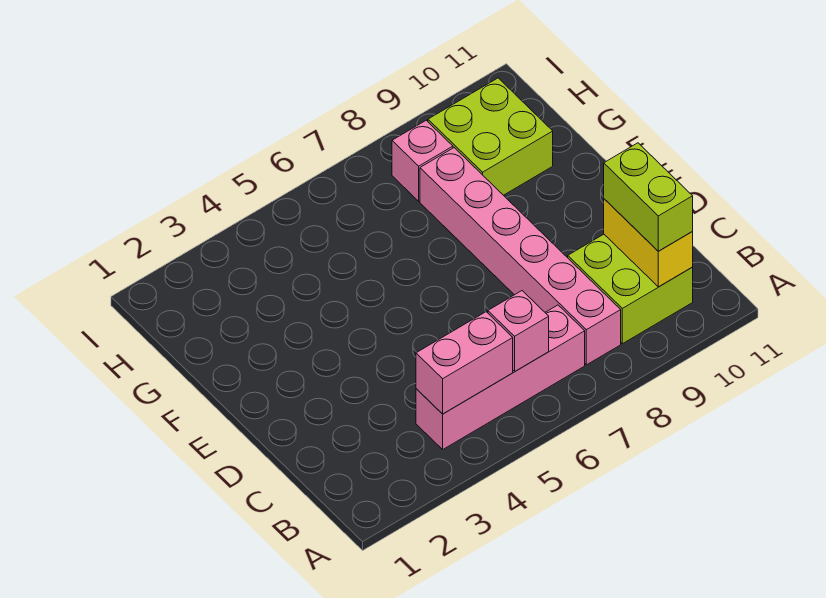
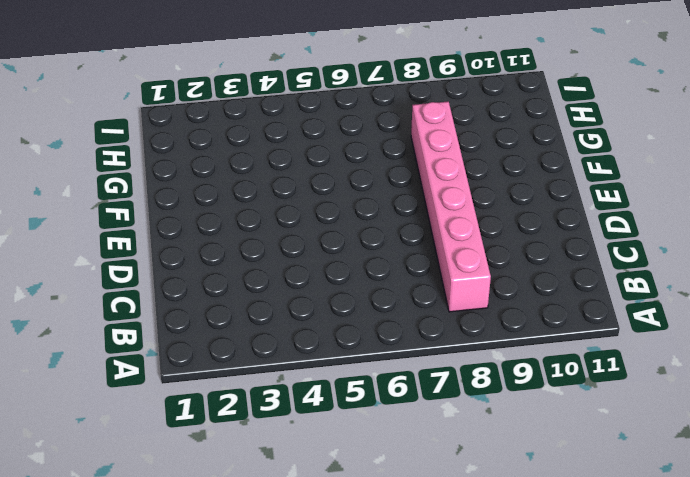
none -> pink 1x4 brick [416,305,585,449]
none -> lime 2x2 brick [568,234,693,344]

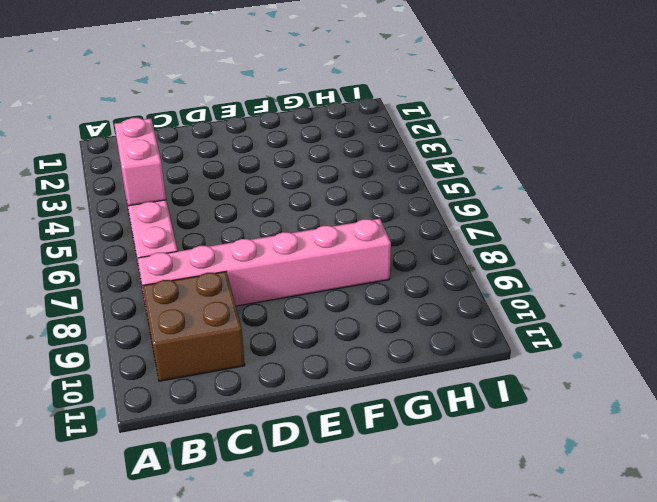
brown 2x2 brick [143,272,245,381] -> lime 2x2 brick [568,234,693,344]
none -> lime 2x2 brick [428,78,553,195]
none -> pink 1x1 brick [392,120,453,201]

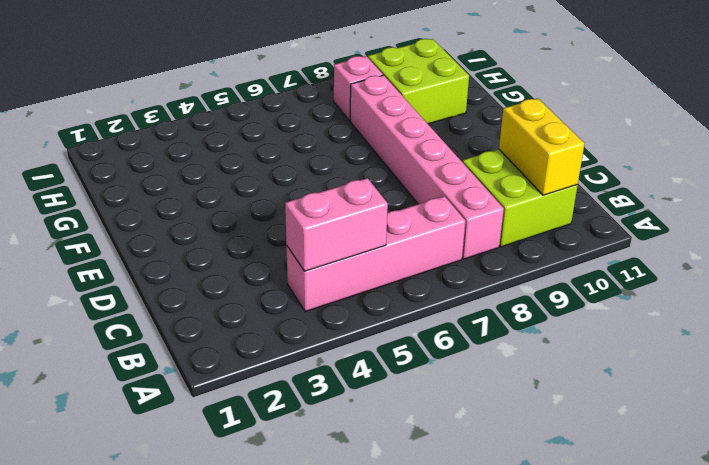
none -> pink 1x1 brick [488,291,549,371]
none -> lime 1x2 brick [604,143,693,251]

